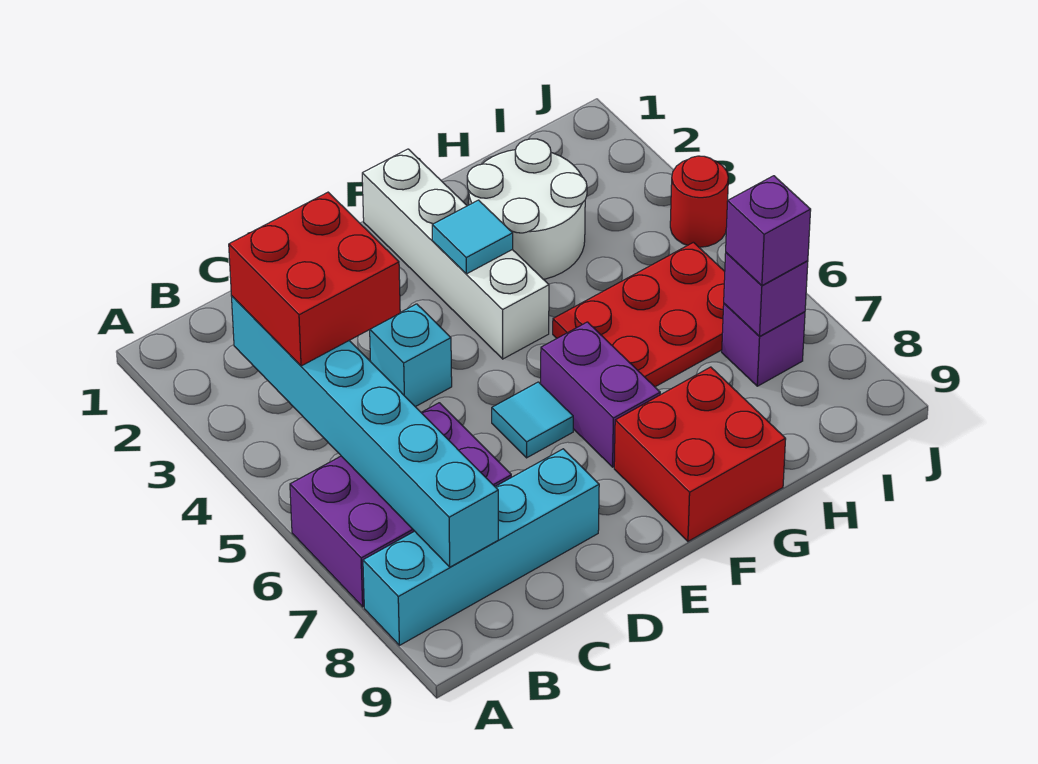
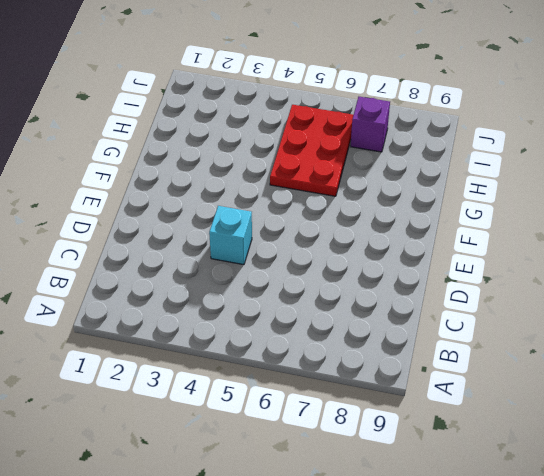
none -> purple 2x3 brick [290,403,511,607]
none -> cyan 1x4 brick [363,449,599,645]
none -> cyan 1x1 tile [492,382,573,458]

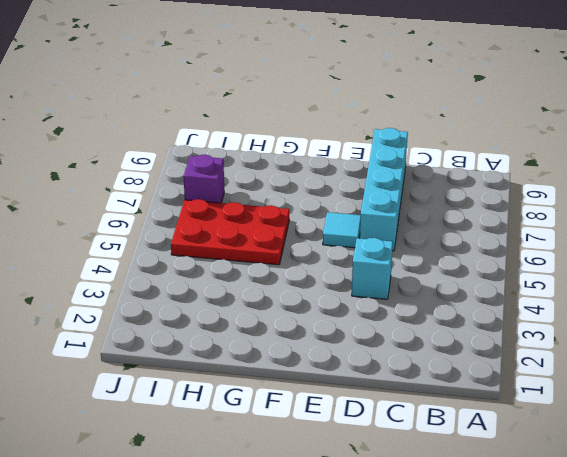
cyan 1x4 brick [360,128,408,251] -> cyan 1x4 brick turned to [363,449,599,645]
none -> purple 2x3 brick [290,403,511,607]
none -> white 1x4 brick [362,149,549,359]
none -> purple 1x2 brick [541,322,660,467]

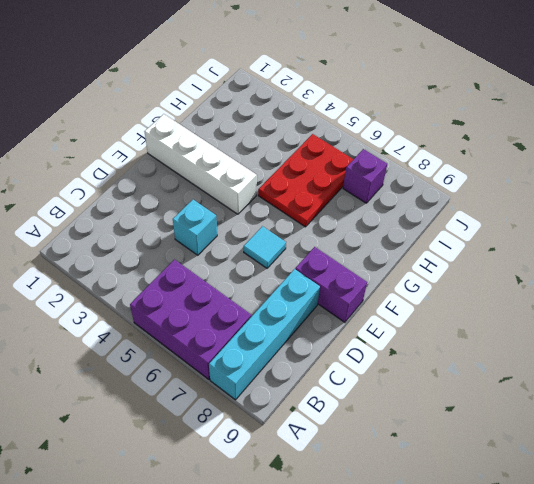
purple 2x3 brick [130,260,251,379] -> purple 2x3 brick turned to [290,403,511,607]
purple 1x2 brick [295,247,367,322] -> purple 1x2 brick moved to [541,322,660,467]
none -> red 2x2 brick [614,367,786,541]
none -> white 2x2 round brick [467,139,587,279]
none -> red 1x1 round brick [670,156,728,247]

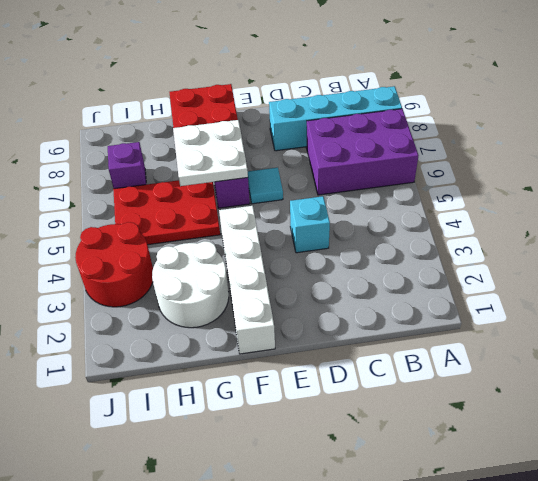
white 2x2 plate [173,120,248,186] -> none
red 2x2 round brick [75,222,153,307] -> red 1x1 round brick [670,156,728,247]
none -> cyan 1x6 brick [232,296,498,567]
none -> cyan 1x1 tile [432,200,513,274]
none -> purple 1x1 brick [724,253,808,336]

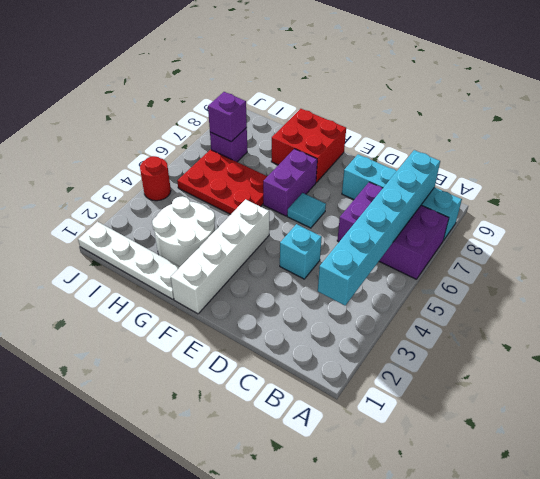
white 1x4 plate [78,222,180,299] -> none
none -> cyan 1x1 tile [432,200,513,274]
none -> red 2x2 brick [229,192,400,366]
none -> purple 1x1 brick [726,176,811,285]

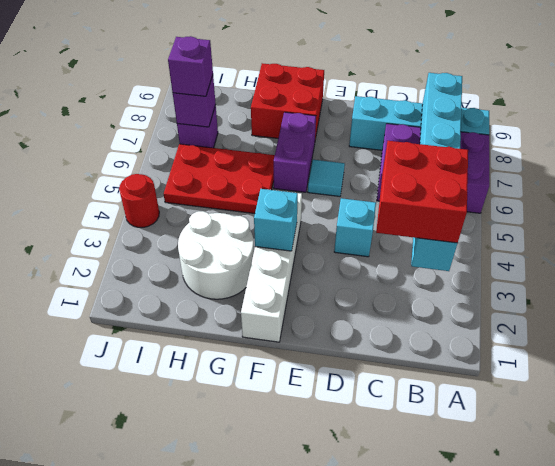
cyan 1x1 brick [254,189,298,251] -> cyan 1x1 tile [432,200,513,274]

